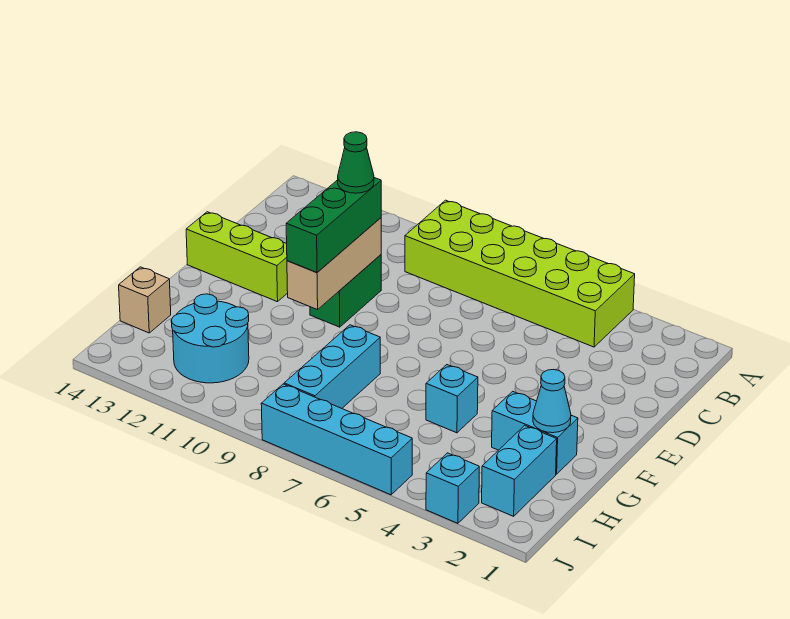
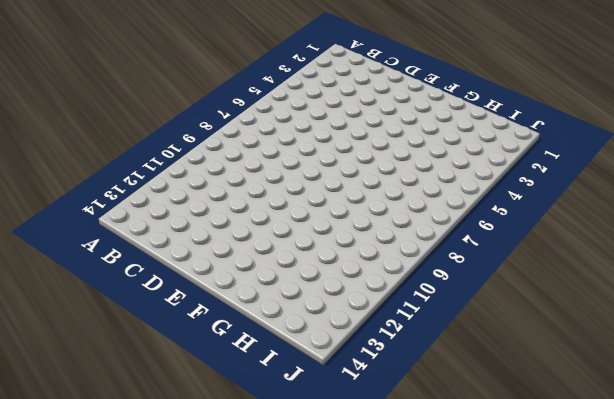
none -> lime 2x6 brick [405,200,635,347]
none -> green 1x2 brick [310,255,381,327]
none -> lime 1x3 brick [186,212,288,302]

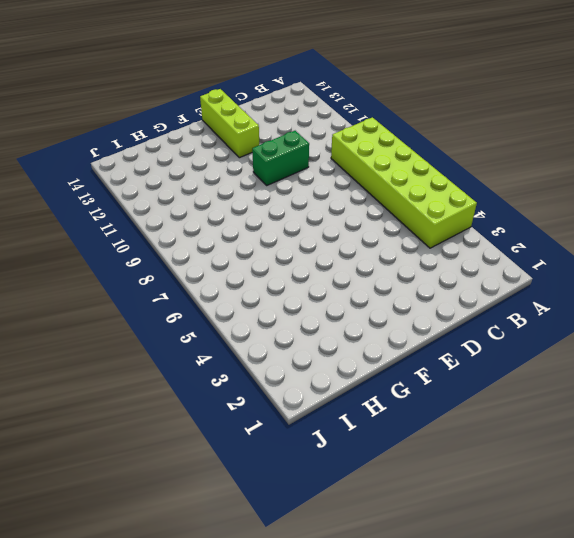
none -> cyan 1x2 brick [492,391,578,474]
none -> cyan 1x1 brick [426,365,478,433]
none -> cyan 1x3 brick [284,325,380,408]

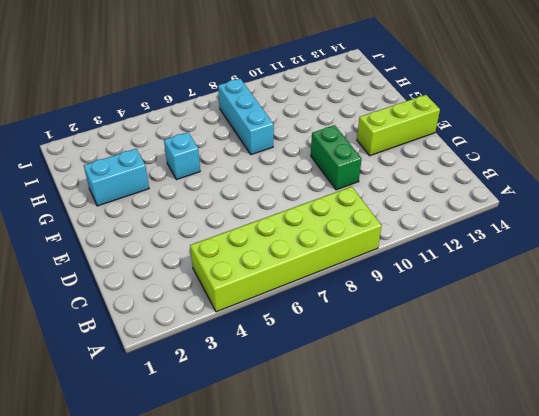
none -> cyan 1x2 brick [482,425,557,516]
none -> cyan 2x2 round brick [171,294,249,383]
none -> tan 1x1 brick [119,267,171,333]

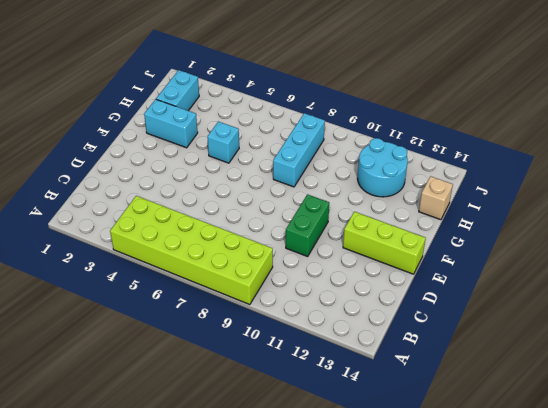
none -> cyan 1x1 brick [426,453,479,523]
none -> cyan 1x4 brick [261,384,412,495]
none -> tan 1x3 brick [287,218,381,310]

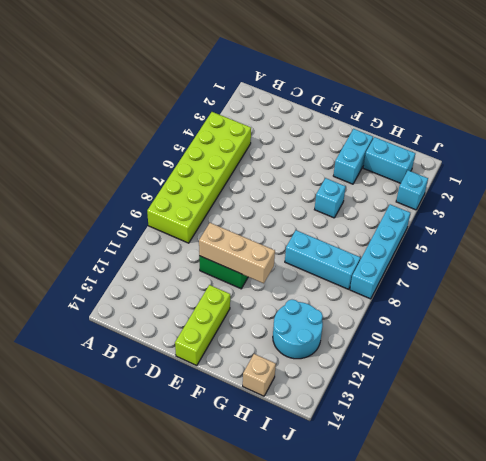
none -> cyan 1x1 cone [533,369,571,433]
none -> green 1x3 brick [286,178,381,273]
none -> green 1x1 cone [338,132,374,193]

